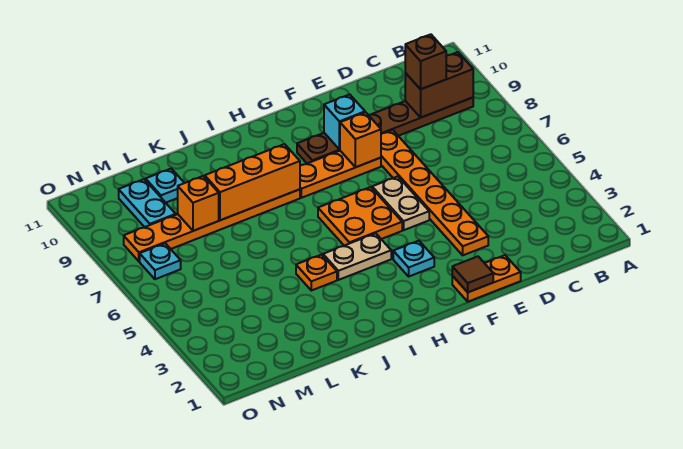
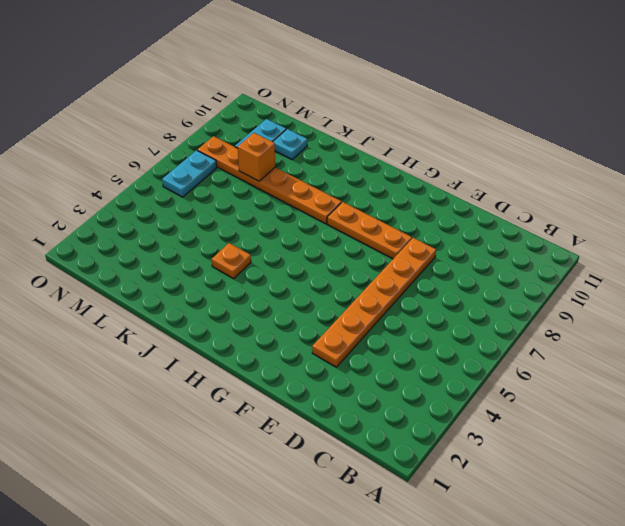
cyan 1x2 plate [162,150,217,197] -> cyan 1x1 plate [140,243,181,279]
none -> brown 1x6 plate [297,98,473,163]
none -> orange 1x2 plate [452,255,521,302]
none -> tan 1x2 plate [372,176,429,230]

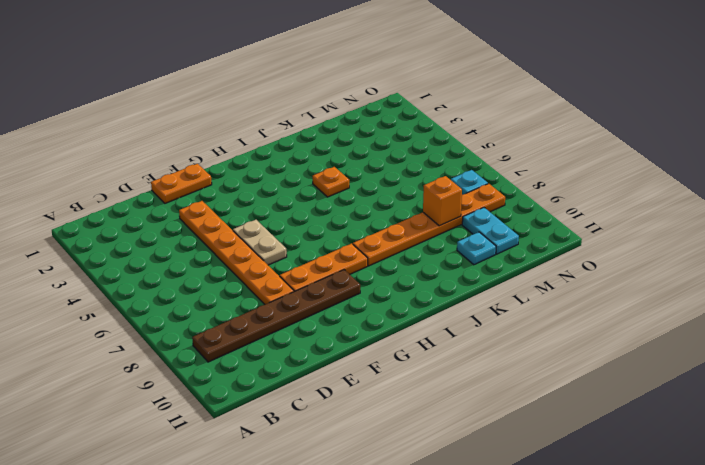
none -> cyan 1x1 plate [393,241,434,276]
none -> orange 2x2 plate [318,187,402,246]
none -> tan 1x2 plate [323,233,391,280]

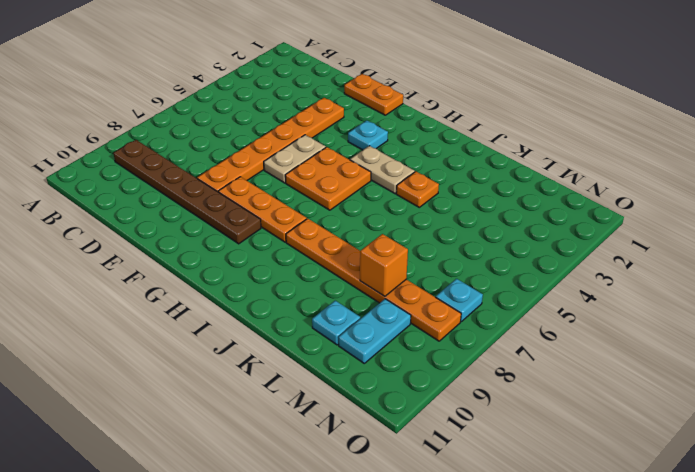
none -> brown 1x2 brick [405,52,473,117]
none -> brown 1x1 tile [452,256,493,292]
none -> orange 1x1 brick [340,112,381,167]

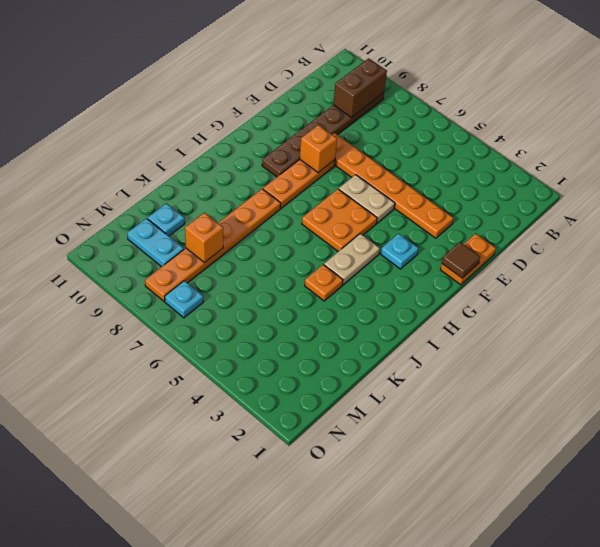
none -> cyan 1x1 brick [324,94,365,149]
none -> orange 1x3 brick [205,144,300,220]
none -> brown 1x1 brick [405,34,446,89]

